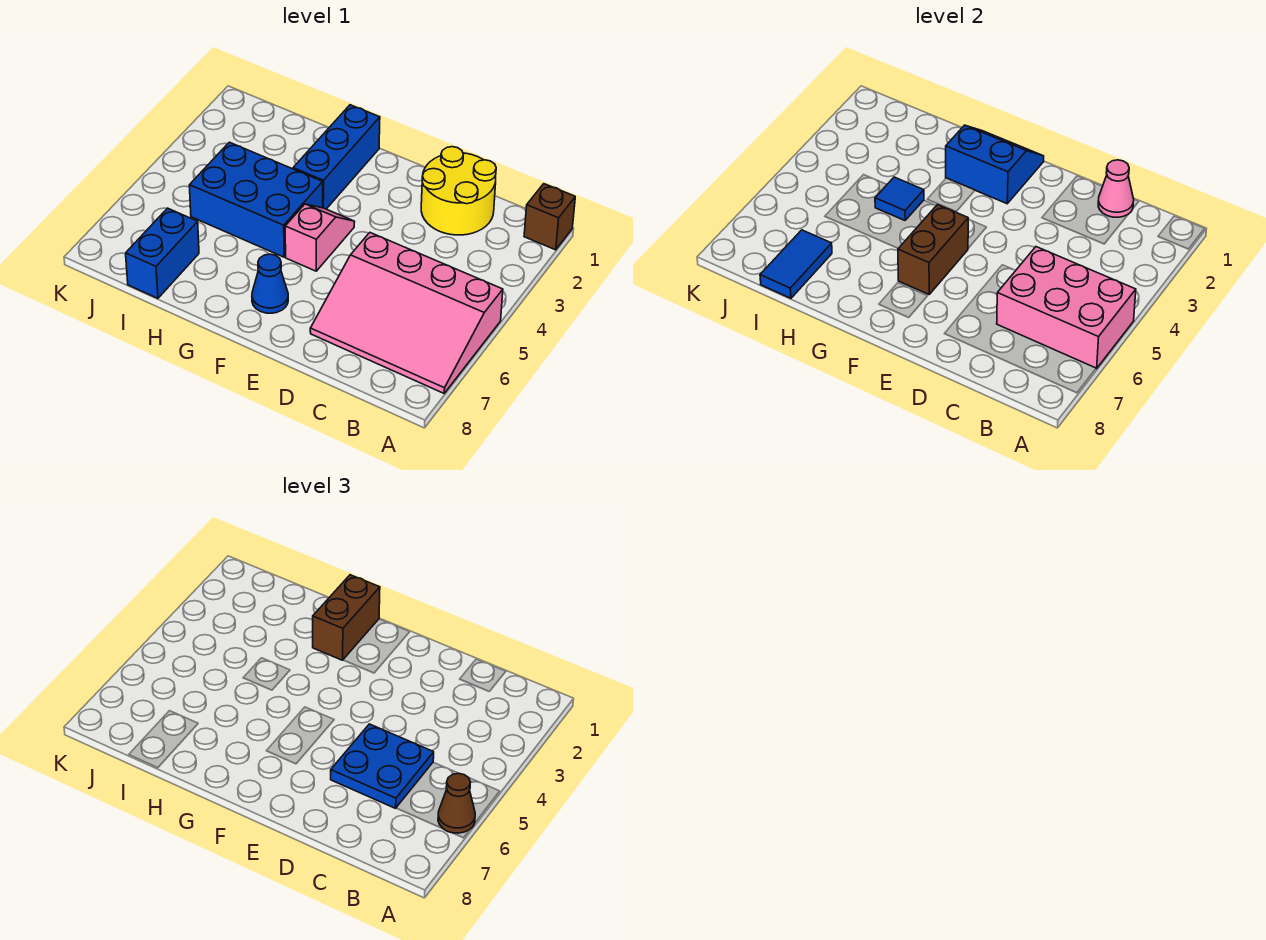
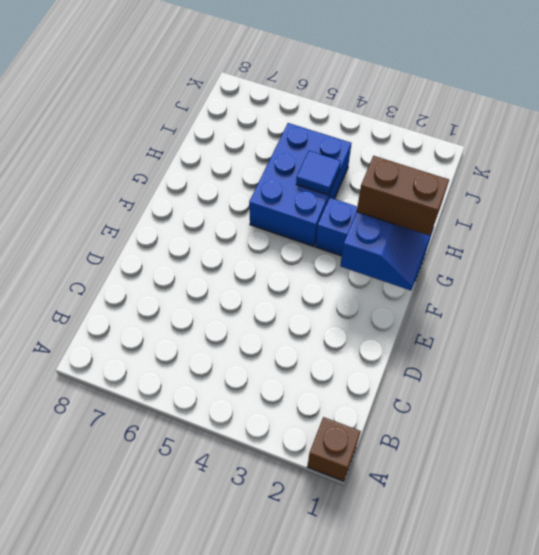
none -> pink 3x4 slope [310,233,503,393]
none -> yellow 2x2 round brick [421,147,496,235]
none -> pink 1x2 slope [285,204,355,271]

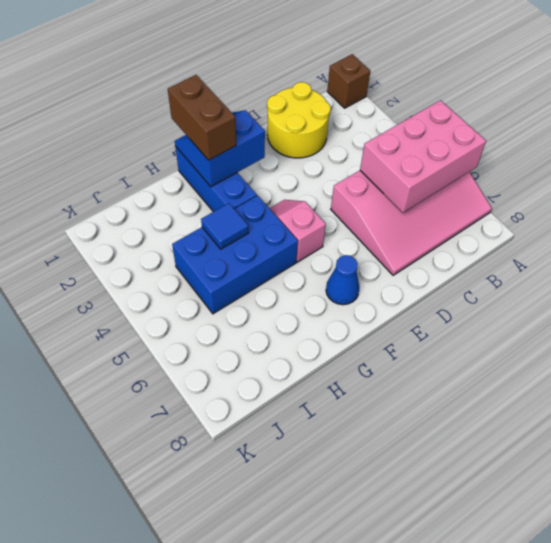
none -> blue 1x2 brick [126,208,199,298]
none -> pink 1x1 cone [1098,160,1134,217]
none -> brown 1x2 brick [898,205,968,294]

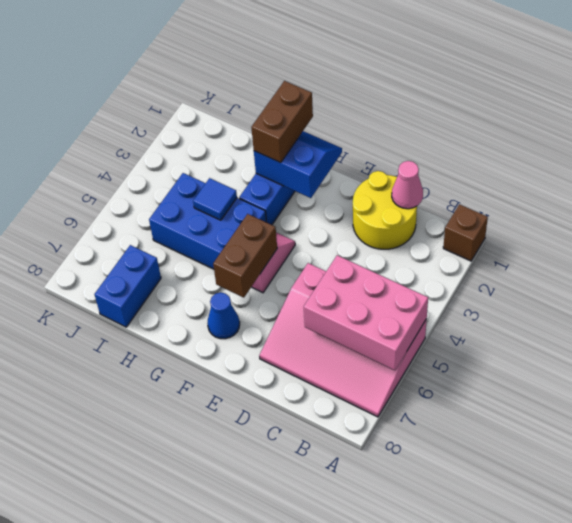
none -> blue 1x2 tile [760,230,832,298]
none -> brown 1x1 cone [438,773,475,833]
none -> blue 2x2 plate [331,724,434,808]

